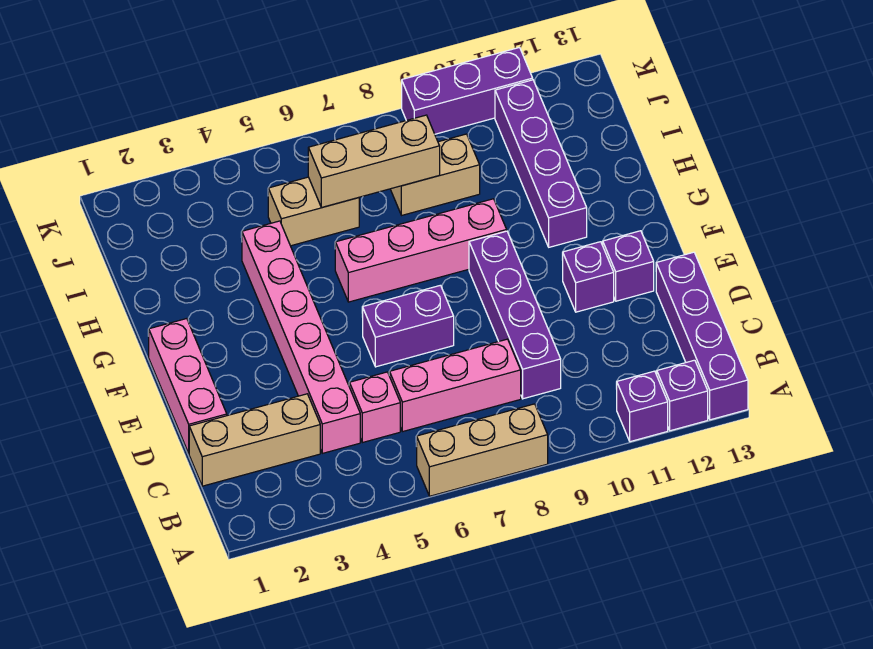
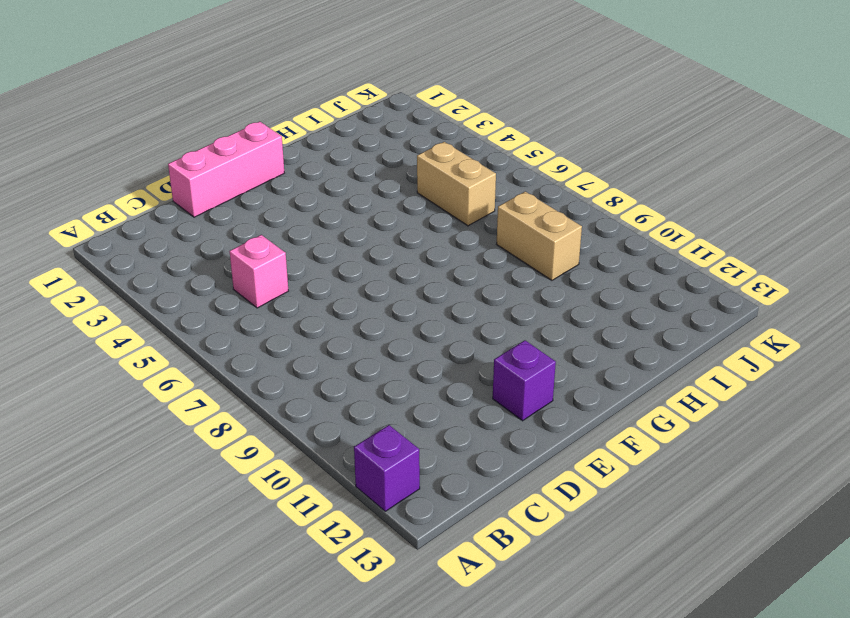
none -> tan 1x3 brick [417,404,548,496]
none -> purple 1x1 brick [616,371,668,442]
none -> purple 1x4 brick [656,252,748,420]

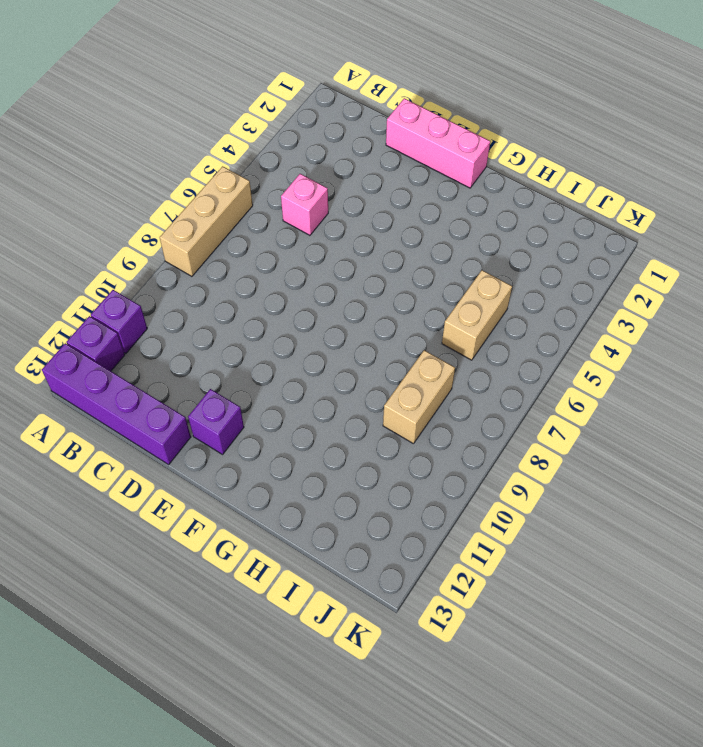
none -> tan 1x3 brick [189,394,320,486]
none -> pink 1x6 brick [242,221,360,453]
none -> pink 1x3 brick [390,339,521,432]

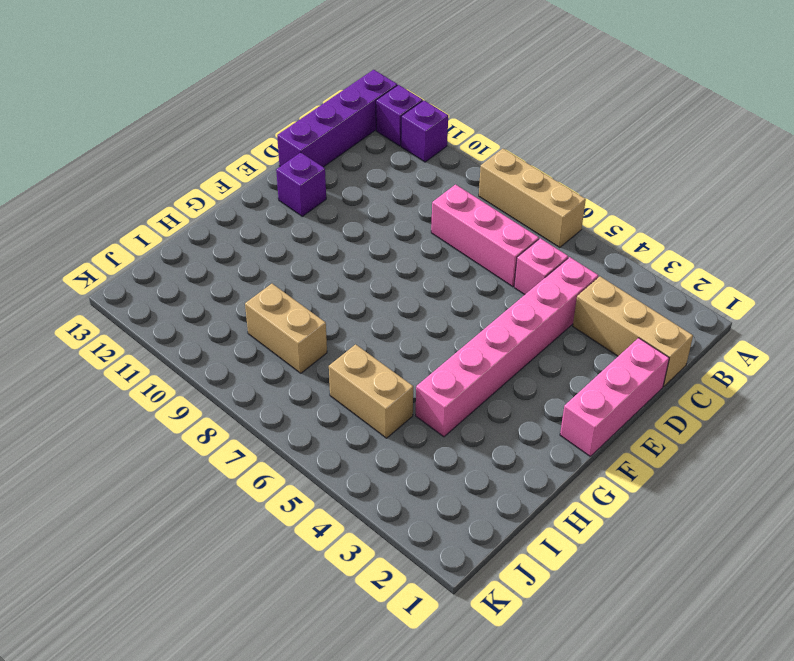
none -> purple 1x4 brick [469,231,561,399]
none -> purple 1x2 brick [363,285,454,367]
none -> purple 1x1 brick [562,242,614,312]

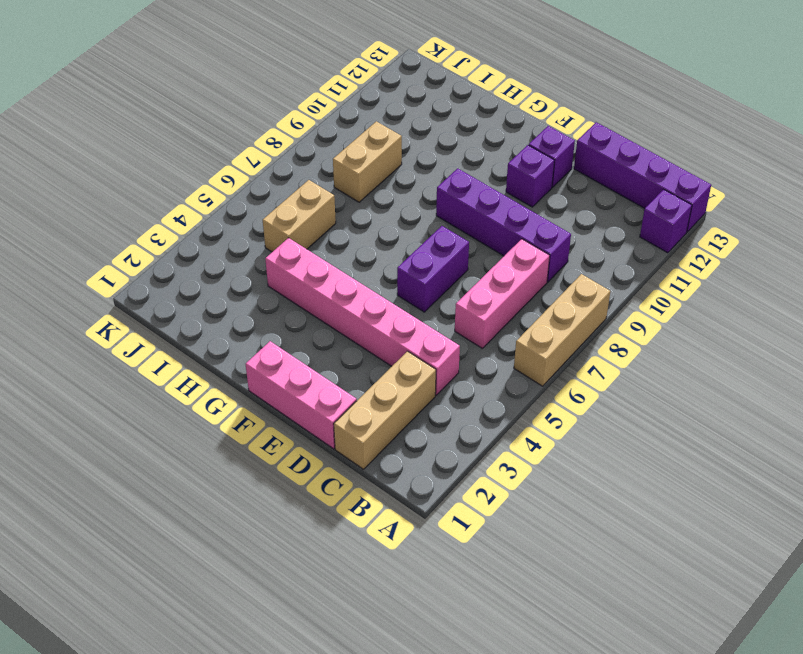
none -> purple 1x1 brick [616,371,668,442]
none -> pink 1x1 brick [349,372,400,443]
none -> pink 1x4 brick [335,199,507,302]

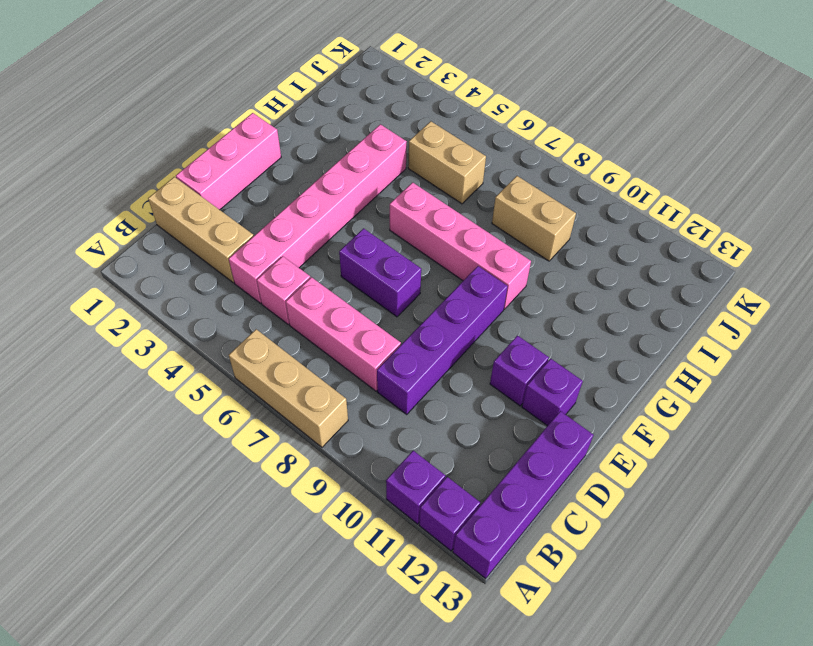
none -> purple 1x4 brick [495,80,587,247]
none -> purple 1x3 brick [402,48,533,134]
none -> tan 1x3 brick [308,115,440,207]

